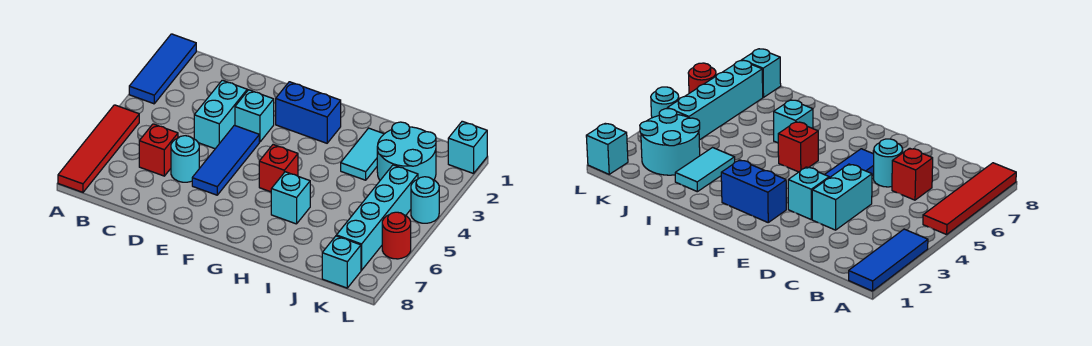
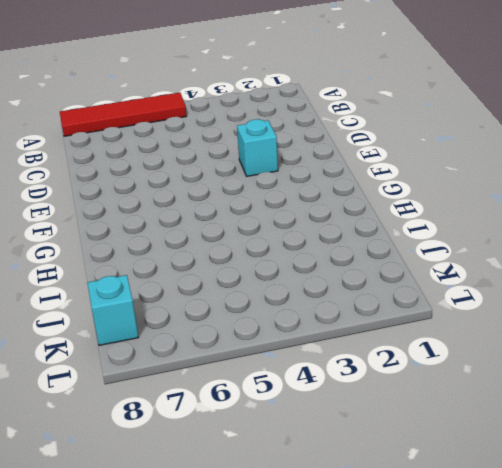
none -> blue 1x3 tile [129,34,196,104]
none -> red 1x1 brick [139,124,178,176]
none -> cyan 1x2 brick [194,80,247,149]

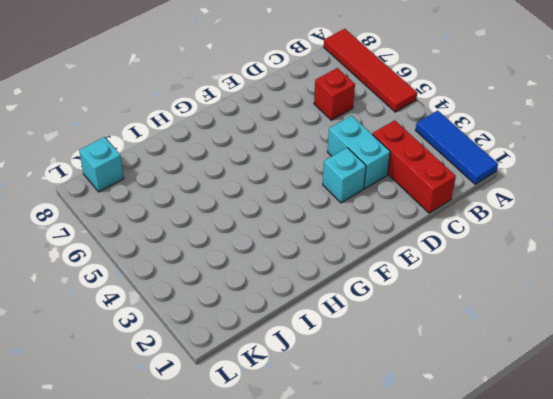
red 1x3 brick [372,120,456,213] -> none
none -> cyan 1x1 round brick [171,136,199,182]
none -> blue 1x3 tile [192,125,259,195]
none -> blue 1x2 brick [276,82,341,143]

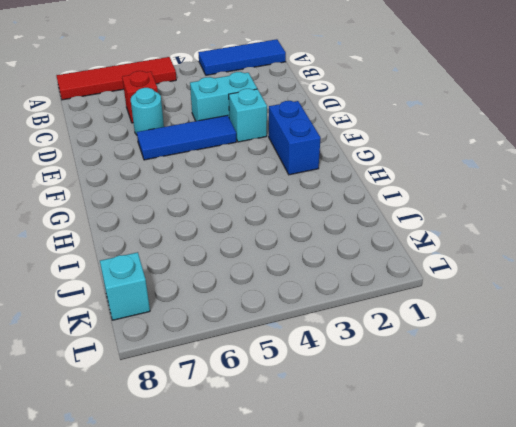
none -> red 1x1 brick [259,145,298,192]
none -> cyan 1x1 brick [271,172,310,224]
none -> cyan 1x2 tile [341,128,384,180]

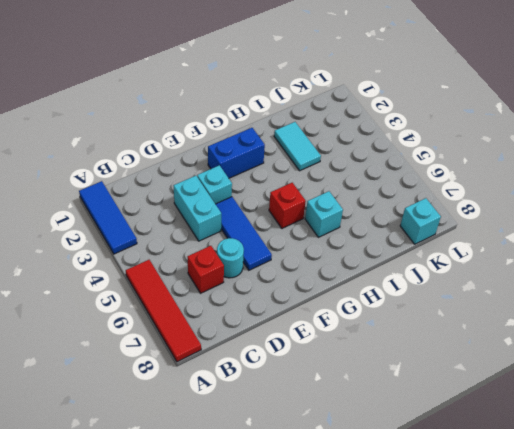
none -> cyan 2x2 round brick [377,122,436,180]
none -> cyan 1x4 brick [336,165,418,270]
none -> cyan 1x1 brick [448,121,487,174]

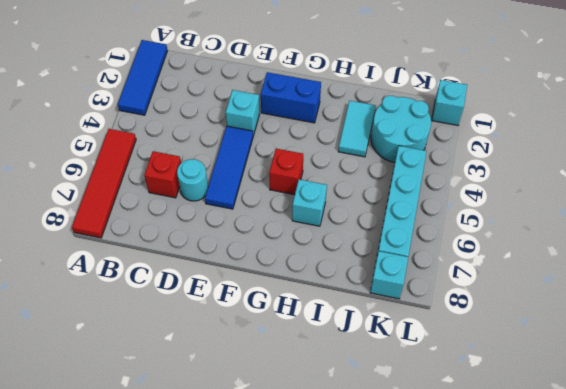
none -> cyan 1x2 brick [194,80,247,149]
none -> cyan 1x1 round brick [411,177,439,223]
none -> red 1x1 round brick [382,212,411,259]

